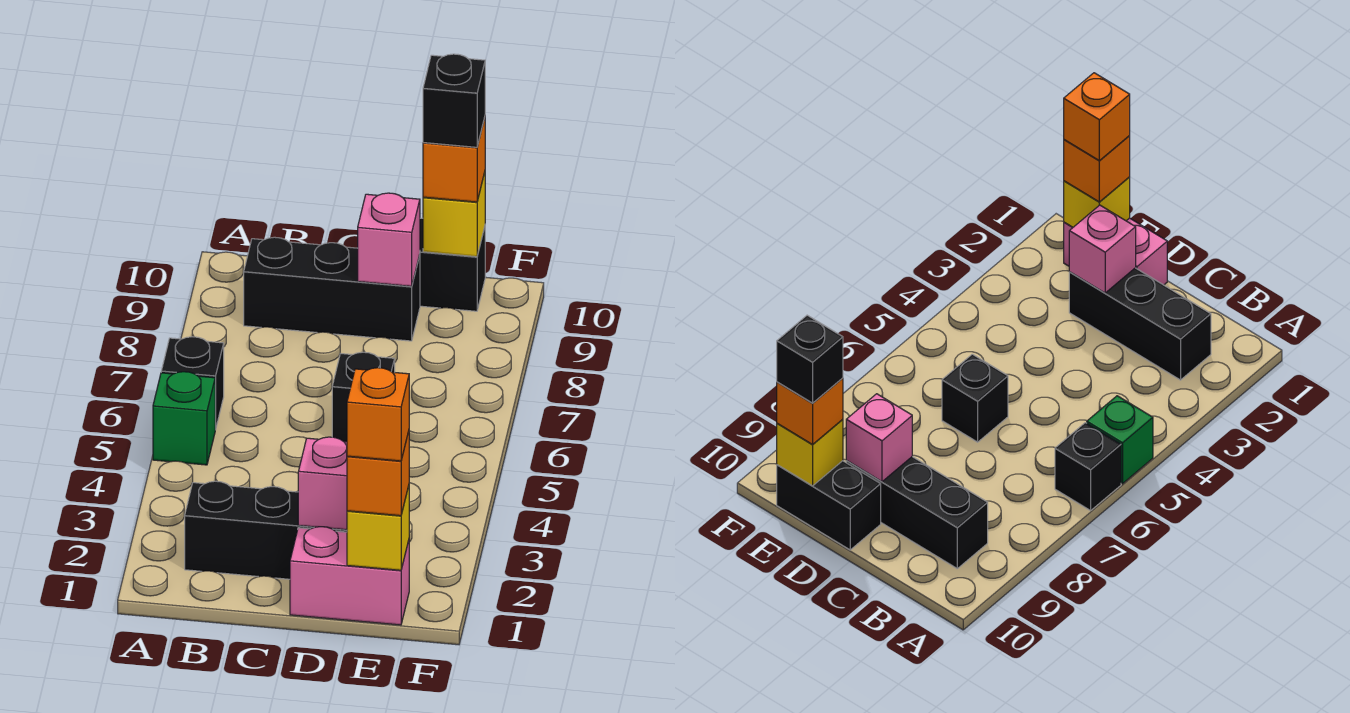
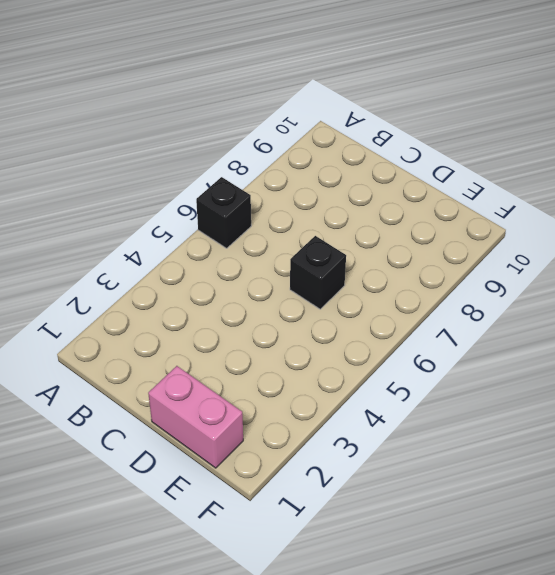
none -> green 1x1 brick [153,372,215,465]
none -> black 1x3 brick [185,481,347,579]
none -> black 1x3 brick [244,237,420,341]

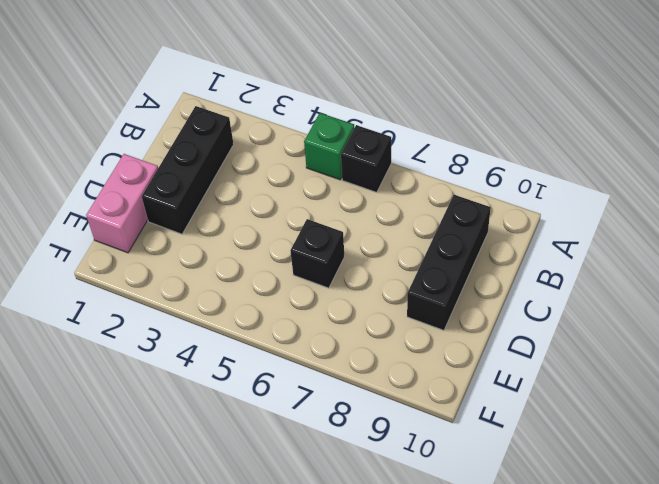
none -> black 1x2 brick [420,218,485,311]
none -> pink 1x1 brick [298,437,347,530]
none -> pink 1x1 brick [358,193,420,286]

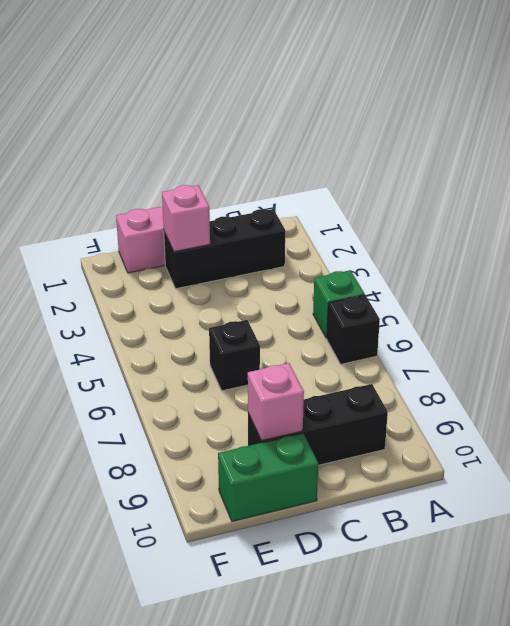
green 1x2 brick [218,433,318,521] -> black 1x2 brick [420,218,485,311]
none -> yellow 1x1 brick [347,486,409,570]
none -> yellow 1x1 brick [423,172,485,257]
none -> orange 1x1 brick [347,431,409,516]

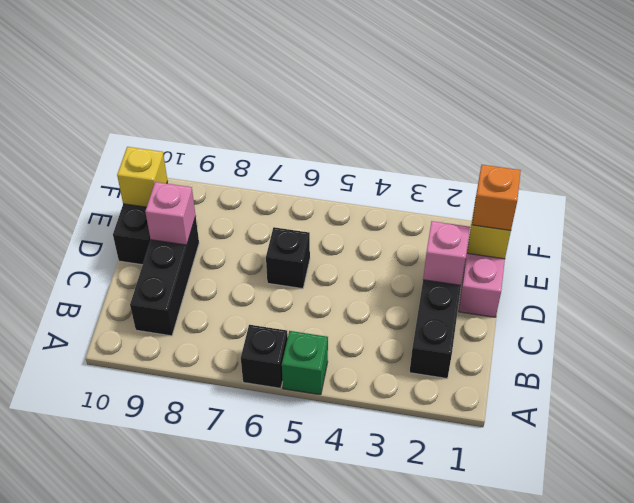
none -> orange 1x1 brick [423,118,485,202]
none -> orange 1x1 brick [347,368,409,461]
none -> black 1x1 brick [423,54,485,147]

